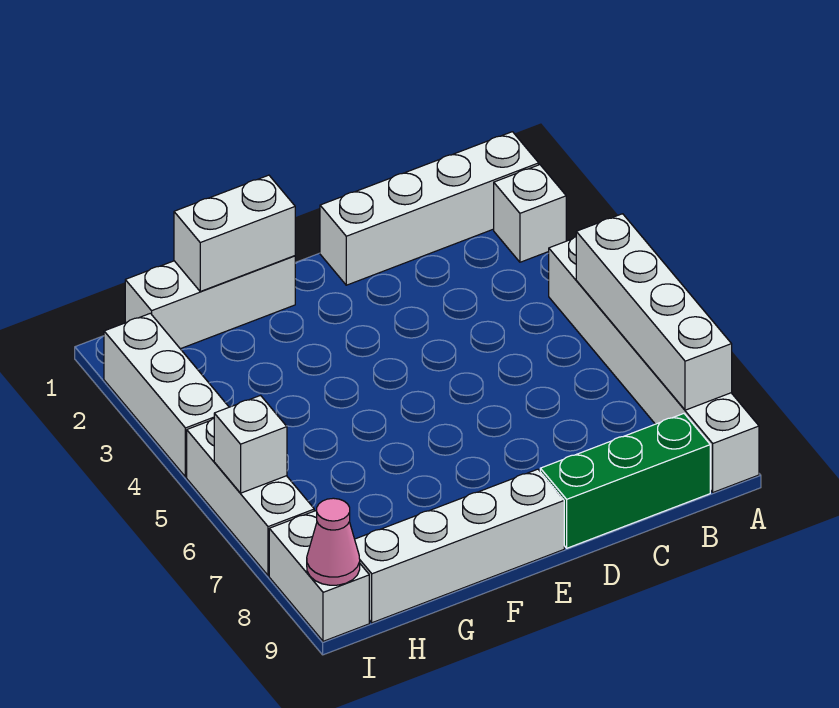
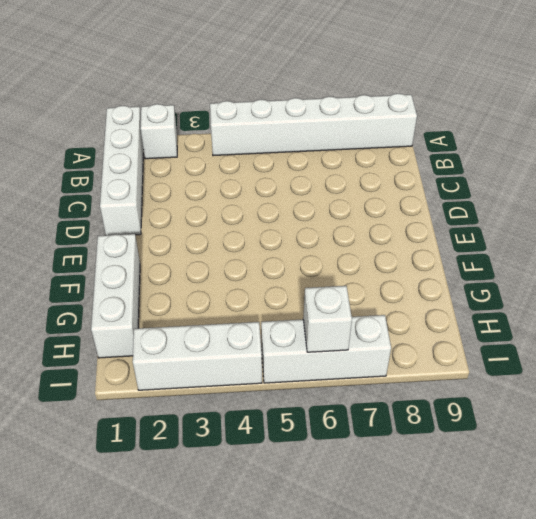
none -> green 1x3 brick [540,414,710,548]
none -> white 1x4 brick [355,469,564,623]
none -> white 1x2 brick [269,511,369,641]

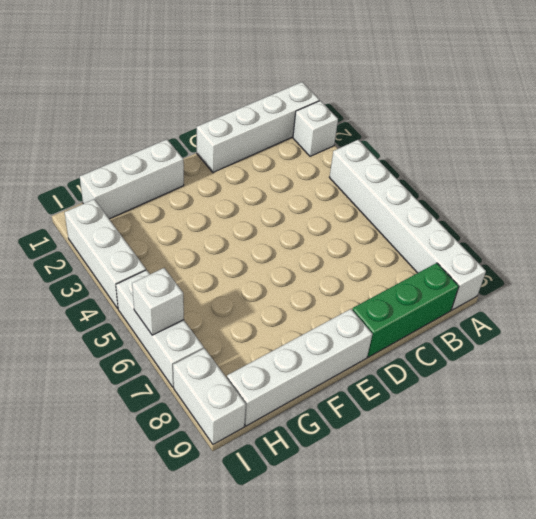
none -> white 1x4 brick [576,214,732,410]
none -> white 1x2 brick [174,175,295,291]
none -> pink 1x1 cone [307,498,360,585]

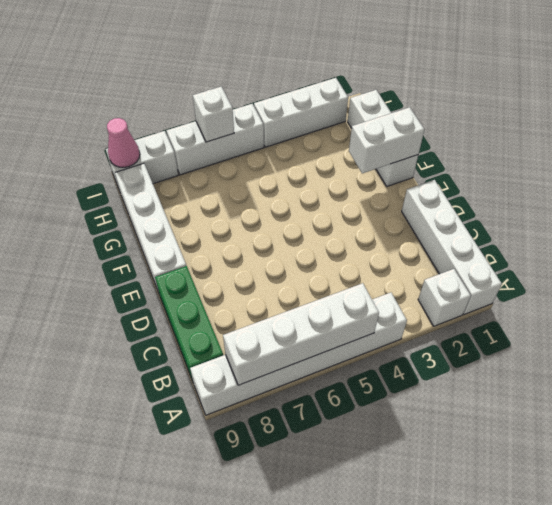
white 1x2 brick [349,107,424,173] -> white 1x2 brick turned to [174,175,295,291]

